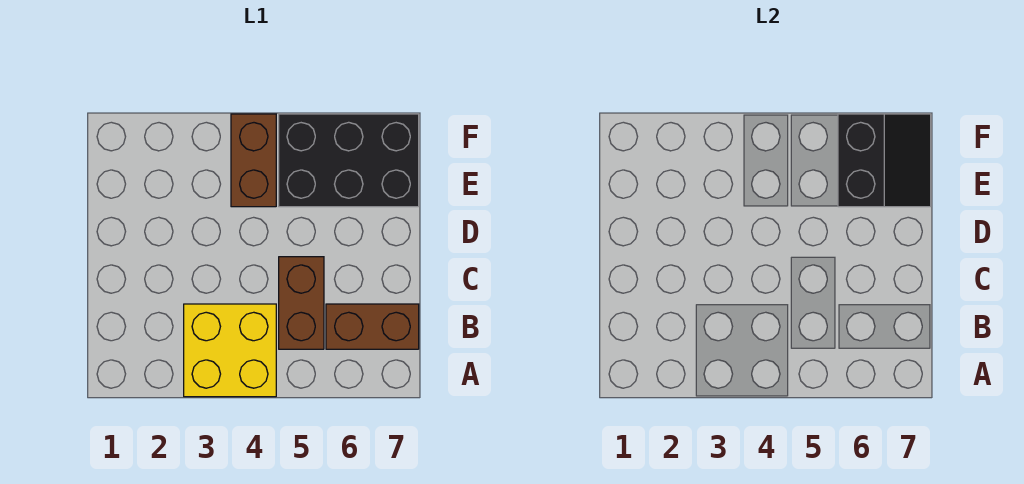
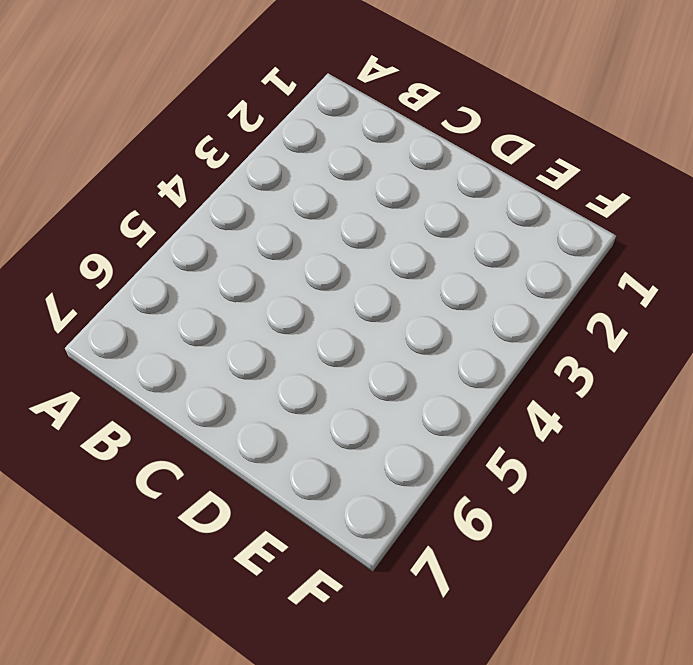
none -> yellow 2x2 brick [184,304,276,397]
none -> brown 1x2 brick [279,257,324,349]

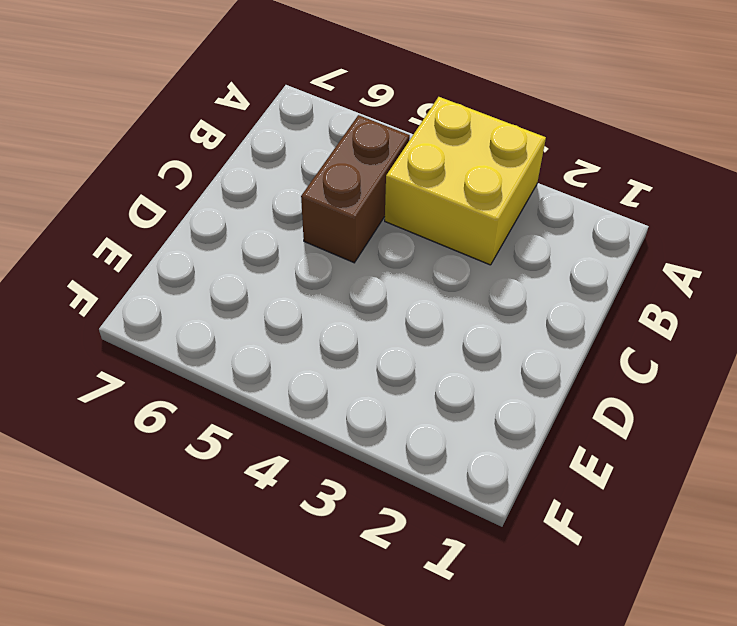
none -> brown 1x2 brick [326,304,419,349]
none -> brown 1x2 brick [231,114,276,207]

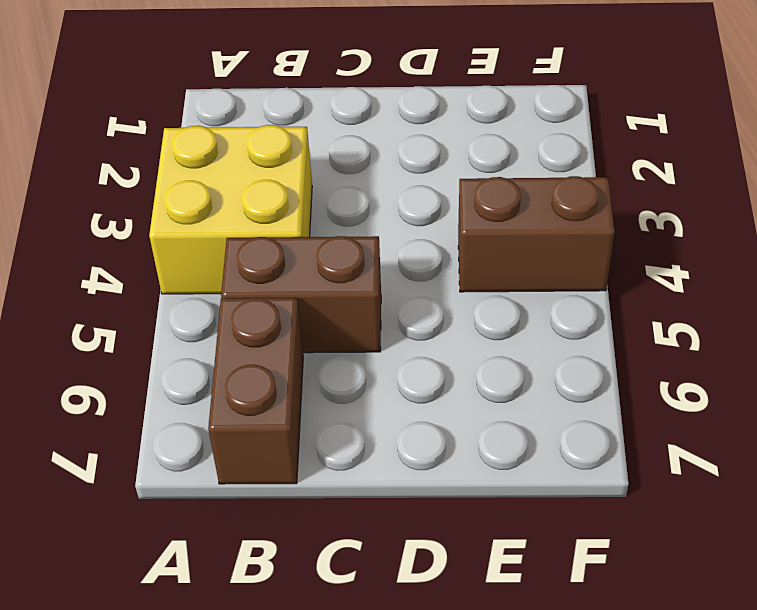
none -> black 2x3 brick [279,114,419,207]
none -> black 2x2 slope [838,114,931,207]

